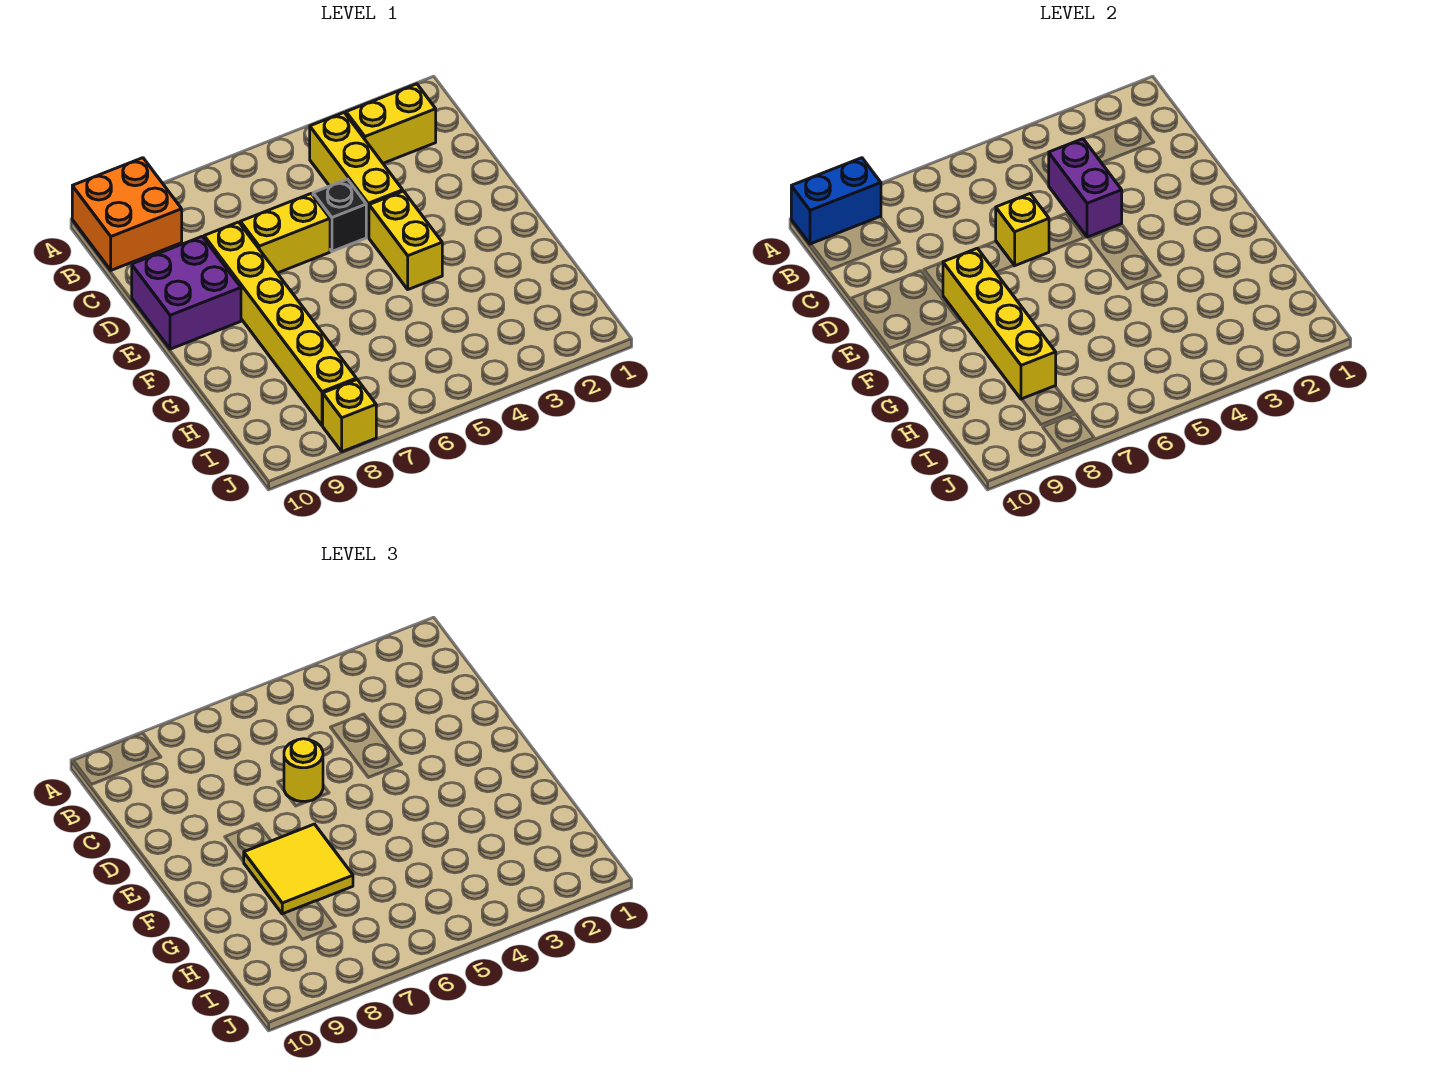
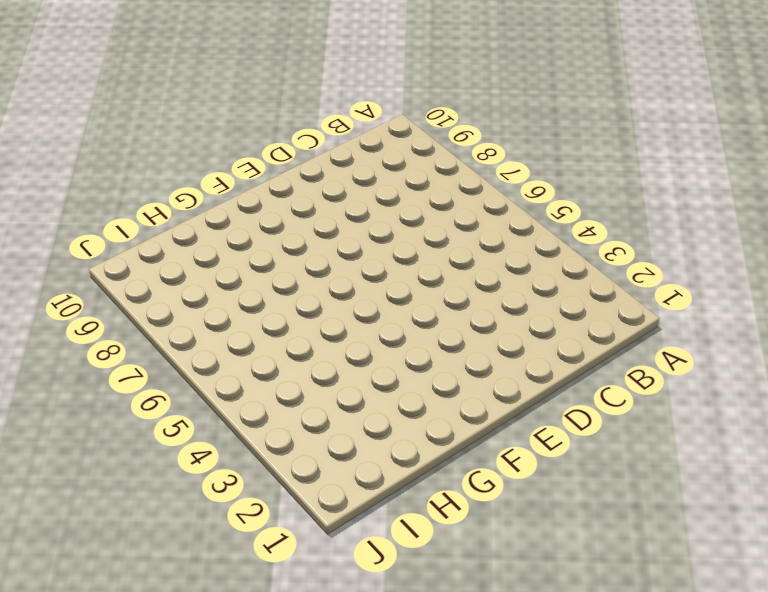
none -> orange 2x2 brick [72,158,182,270]
none -> yellow 1x2 brick [346,84,436,163]
none -> yellow 1x3 brick [310,113,403,237]

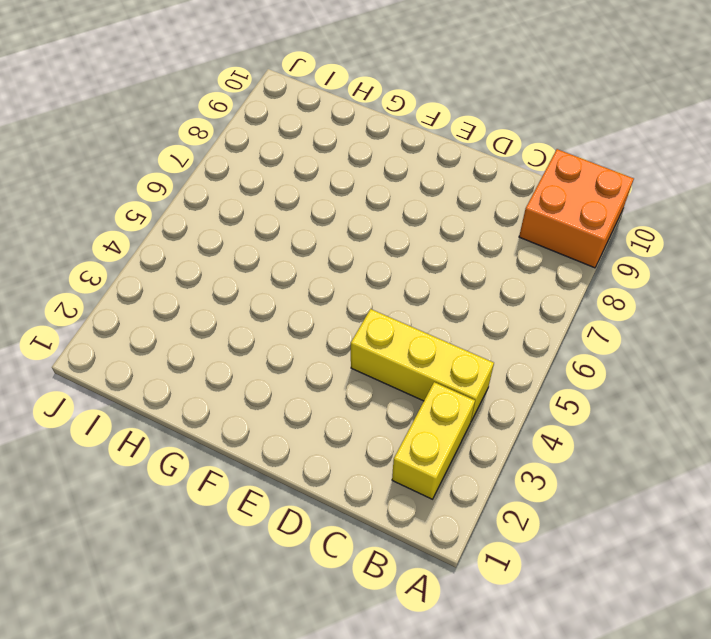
none -> black 1x1 brick [313,179,366,251]
none -> yellow 1x2 brick [240,194,330,273]
none -> yellow 1x6 brick [204,222,356,425]

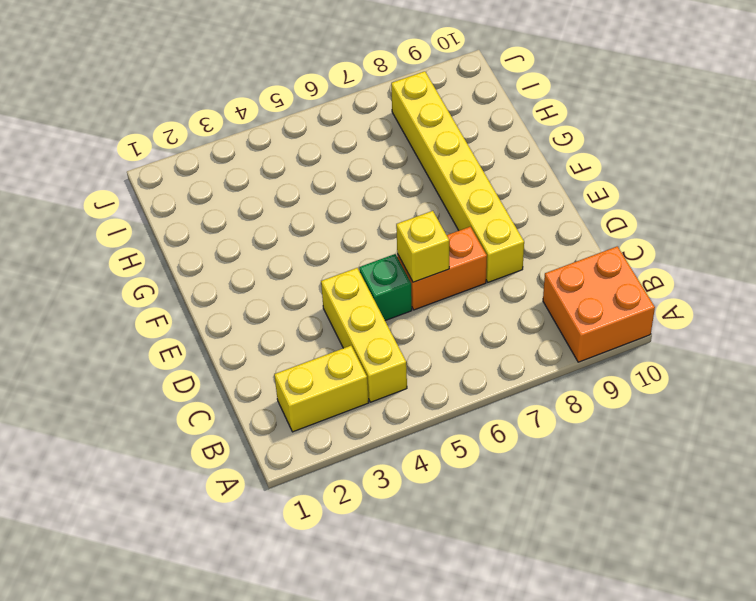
green 1x1 brick [359,254,412,321] -> black 1x1 brick [313,179,366,251]
orange 1x2 brick [397,227,487,310] -> yellow 1x2 brick [240,194,330,273]
none -> purple 2x2 brick [132,237,241,349]
none -> yellow 1x2 brick [369,191,442,289]
none -> yellow 1x1 brick [323,380,376,452]

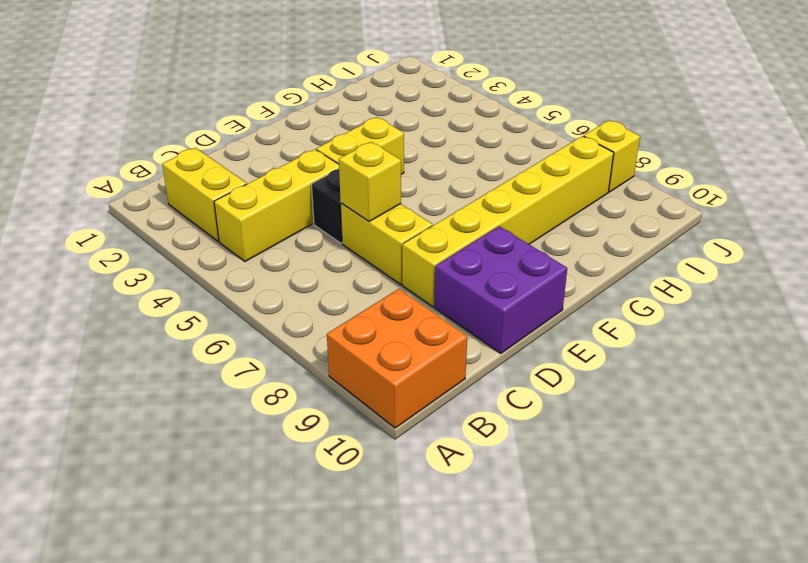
none -> blue 1x2 brick [791,158,881,244]
none -> purple 1x2 brick [1049,139,1122,237]
none -> yellow 1x4 brick [943,248,1056,399]

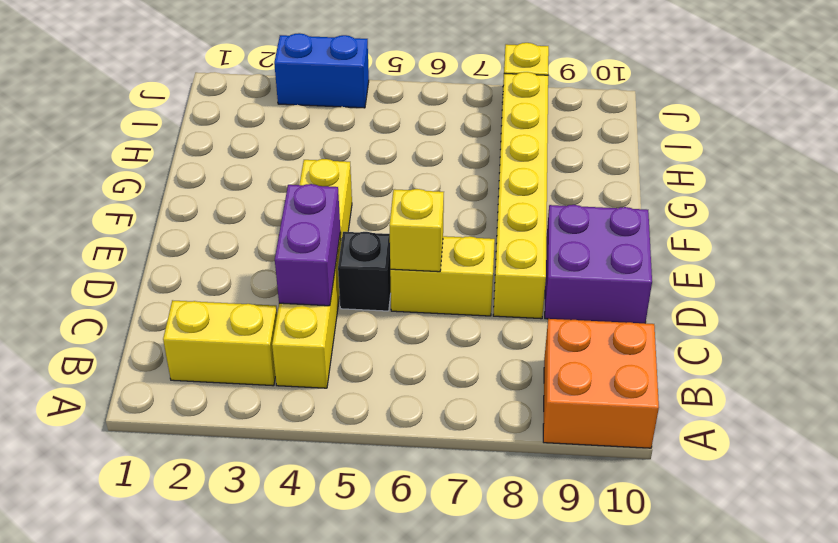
blue 1x2 brick [274,33,369,108] -> blue 1x2 brick moved to [791,158,881,244]
none -> yellow 1x4 brick [943,248,1056,399]
none -> yellow 1x1 round brick [284,739,323,801]
none -> yellow 2x2 tile [243,824,353,914]

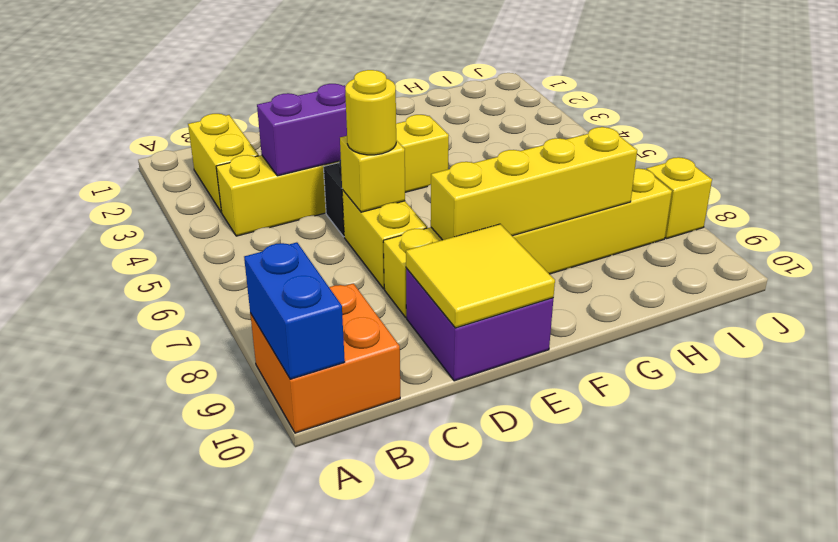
yellow 2x2 tile [406,224,555,328] -> yellow 2x2 tile moved to [243,824,353,914]

